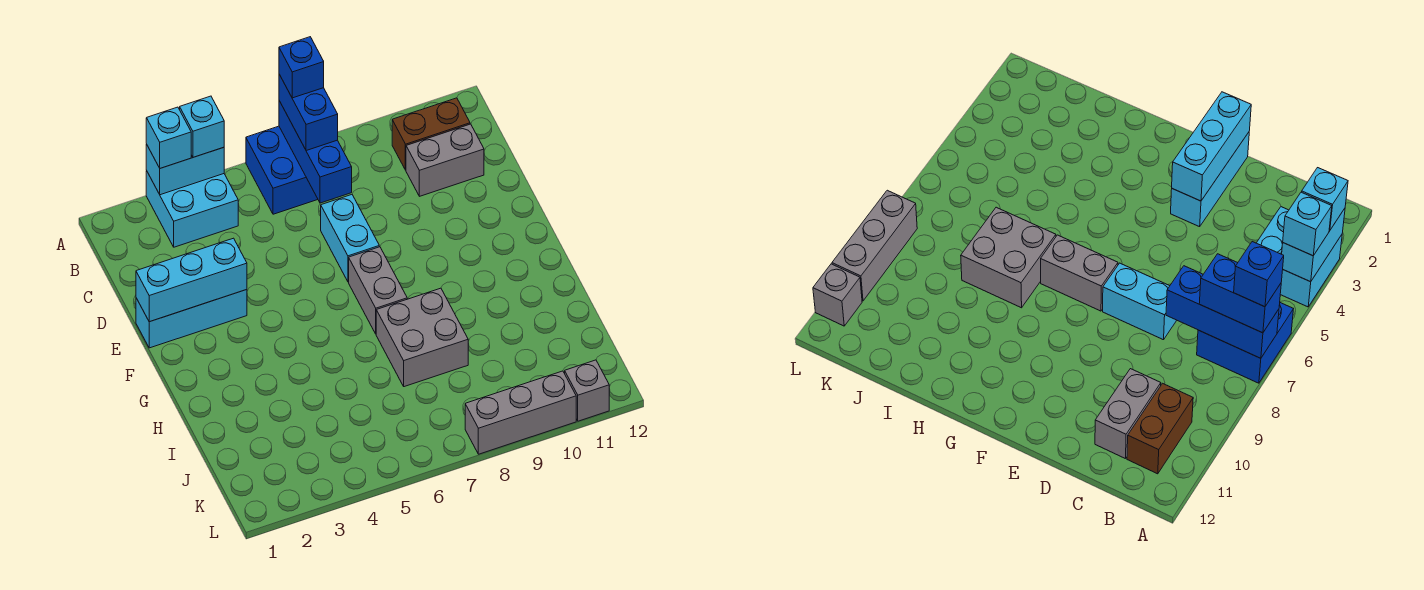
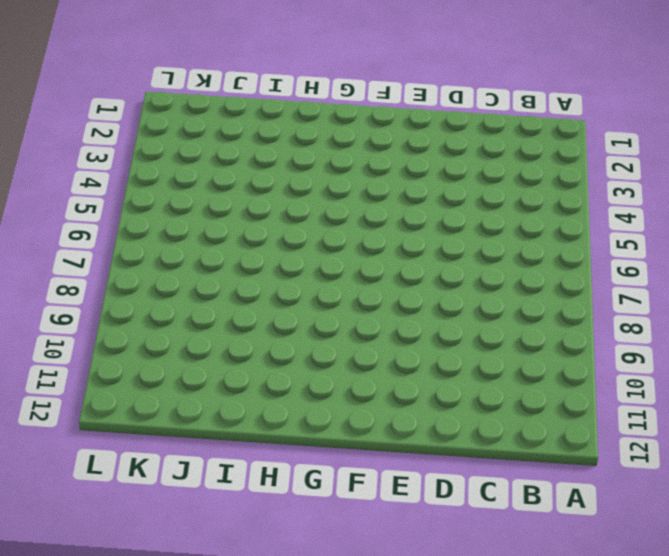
none -> cyan 2x2 brick [146,171,238,247]
none -> blue 2x2 brick [246,126,318,214]
none -> brown 1x2 brick [392,98,470,170]

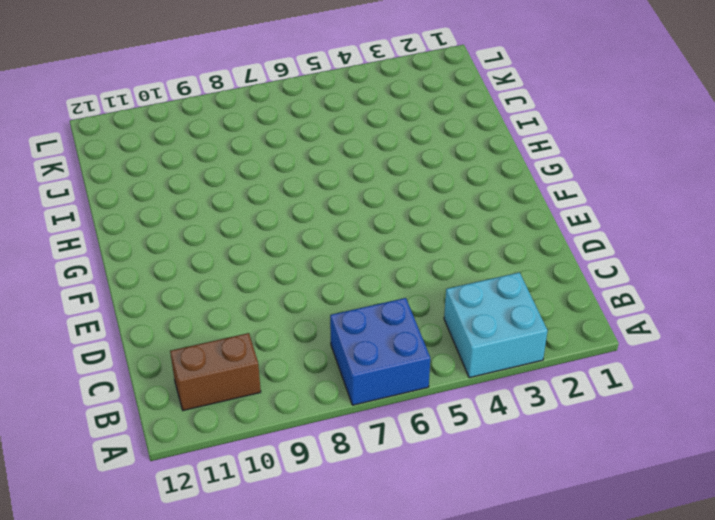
none -> grey 1x2 brick [406,124,484,196]
none -> cyan 1x2 brick [321,195,379,282]
none -> cyan 1x3 brick [136,290,247,348]

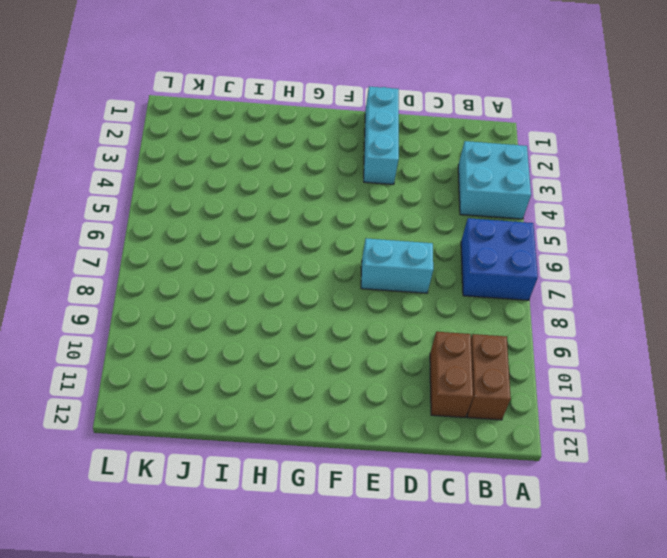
brown 1x2 brick [430,332,473,417] -> grey 1x2 brick [406,124,484,196]
none -> grey 1x2 brick [349,247,407,334]
none -> grey 2x2 brick [376,288,468,387]
none -> grey 1x3 brick [465,371,576,454]

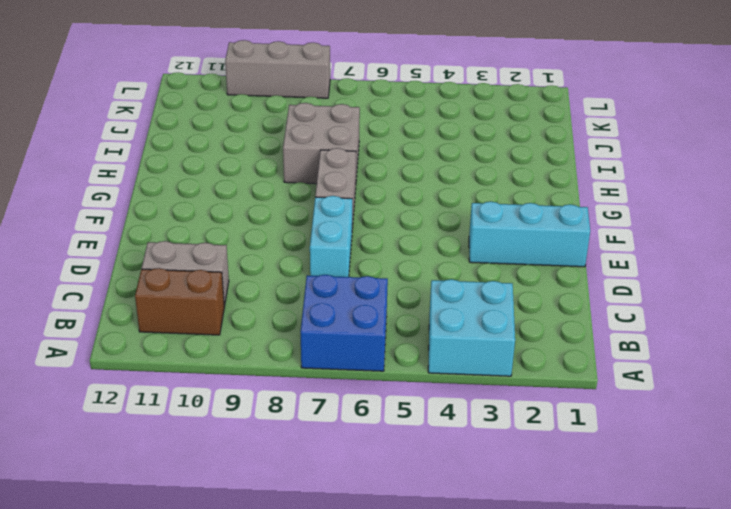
none -> grey 1x1 brick [565,360,609,421]
none -> cyan 1x2 brick [146,144,224,195]
none -> blue 1x3 brick [279,101,352,203]

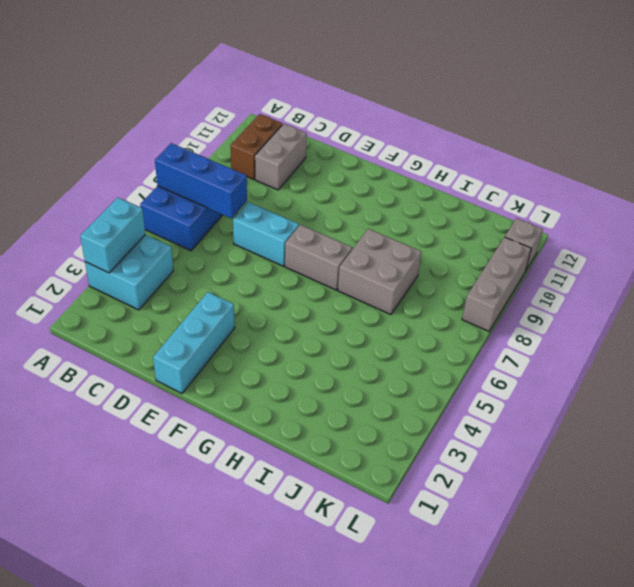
none -> cyan 1x3 brick [136,238,247,322]
none -> cyan 1x1 brick [146,107,191,168]
none -> cyan 1x1 brick [180,96,224,157]

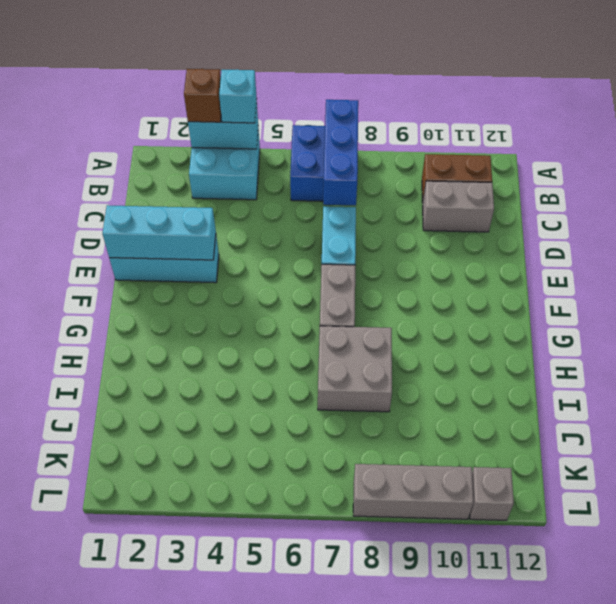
brown 1x1 brick [184,69,221,122] -> cyan 1x1 brick [146,107,191,168]
none -> blue 1x2 brick [279,74,338,151]
none -> blue 1x1 brick [279,37,324,98]

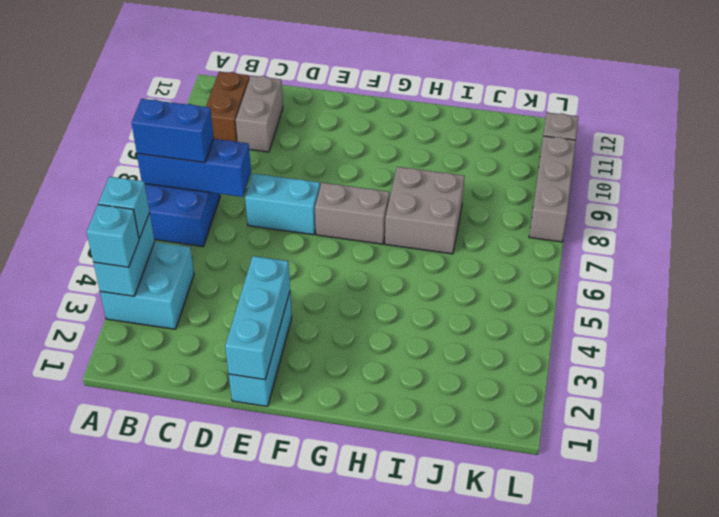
none -> blue 1x1 brick [279,37,324,98]

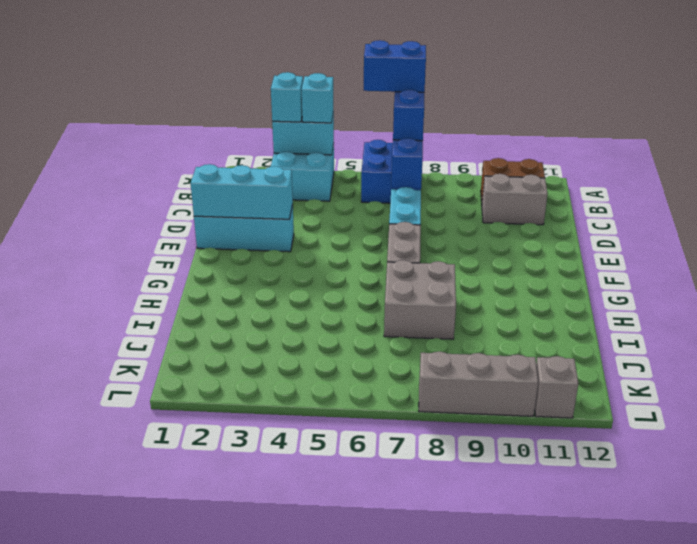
blue 1x2 brick [364,40,426,92] -> blue 1x1 brick [279,37,324,98]

